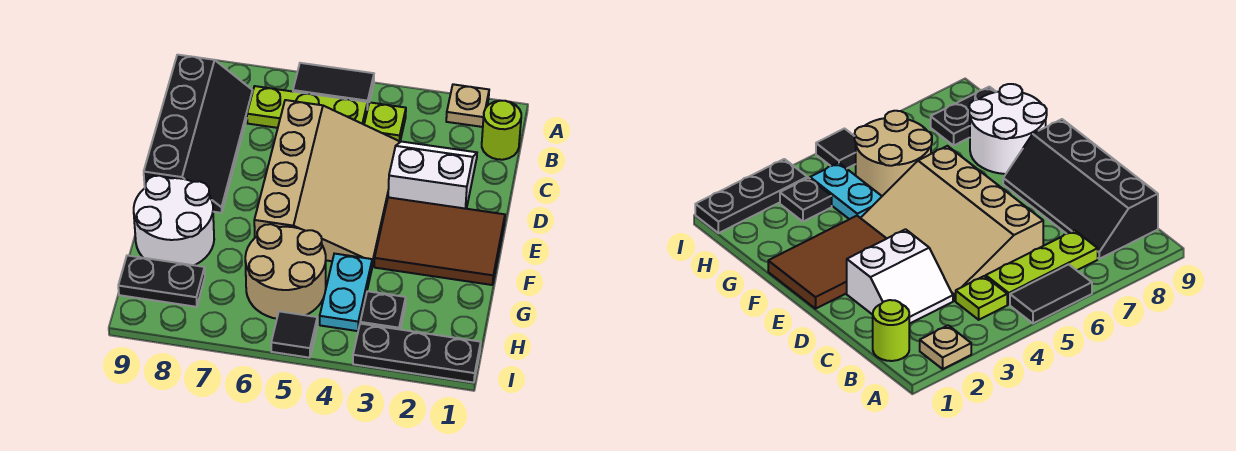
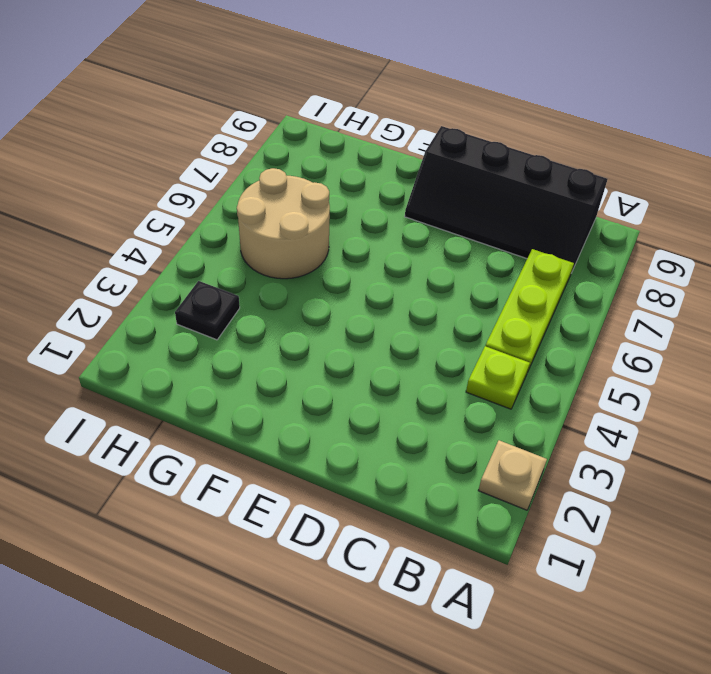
none -> black 1x2 tile [293,63,374,110]
none -> lime 1x1 round brick [482,101,521,160]
none -> white 2x2 slope [388,142,477,209]

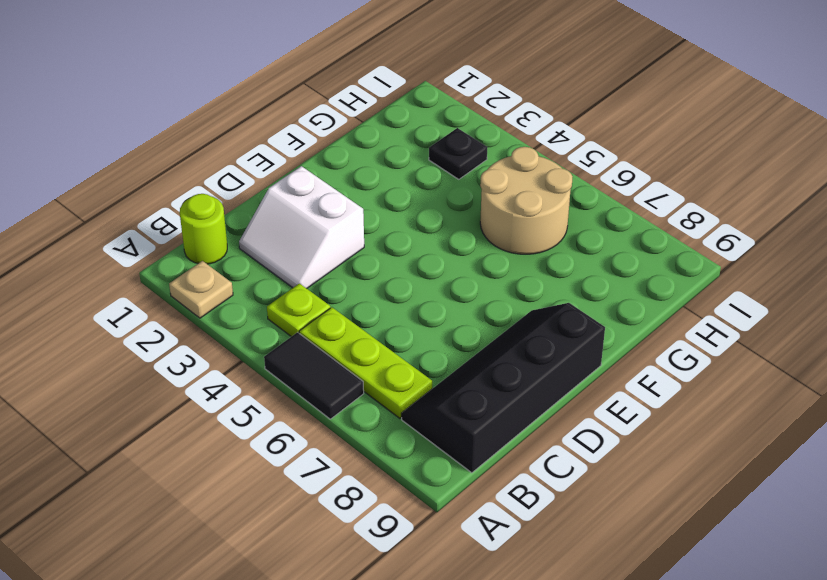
none -> tan 3x4 slope [254,100,400,266]
none -> brown 2x3 tile [374,197,505,285]
none -> white 2x2 round brick [134,176,214,265]

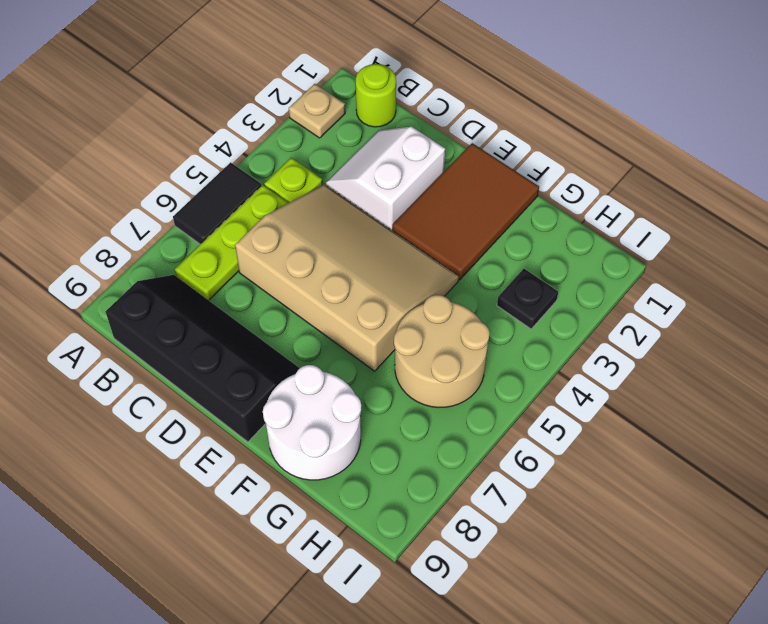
none -> cyan 1x2 plate [320,254,372,331]
none -> black 1x2 plate [118,255,205,307]
none -> black 1x3 plate [353,324,481,383]

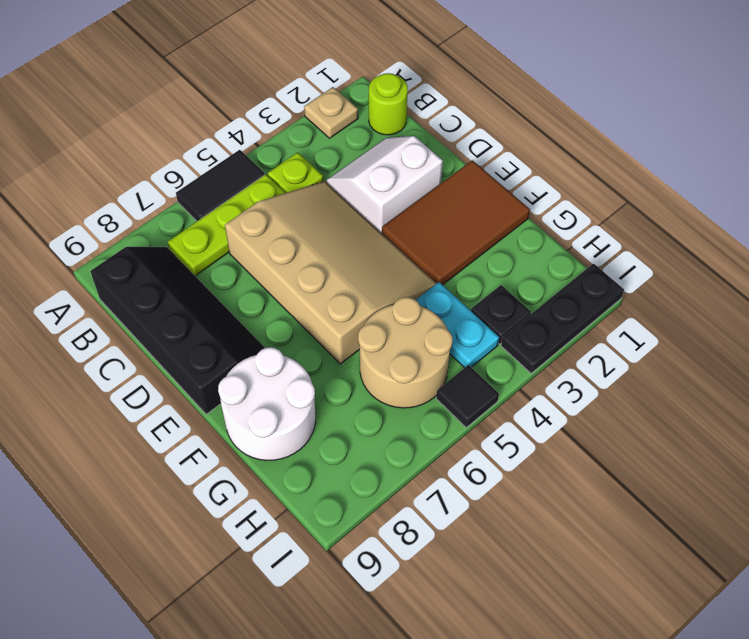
none -> black 1x2 plate [118,255,205,307]

